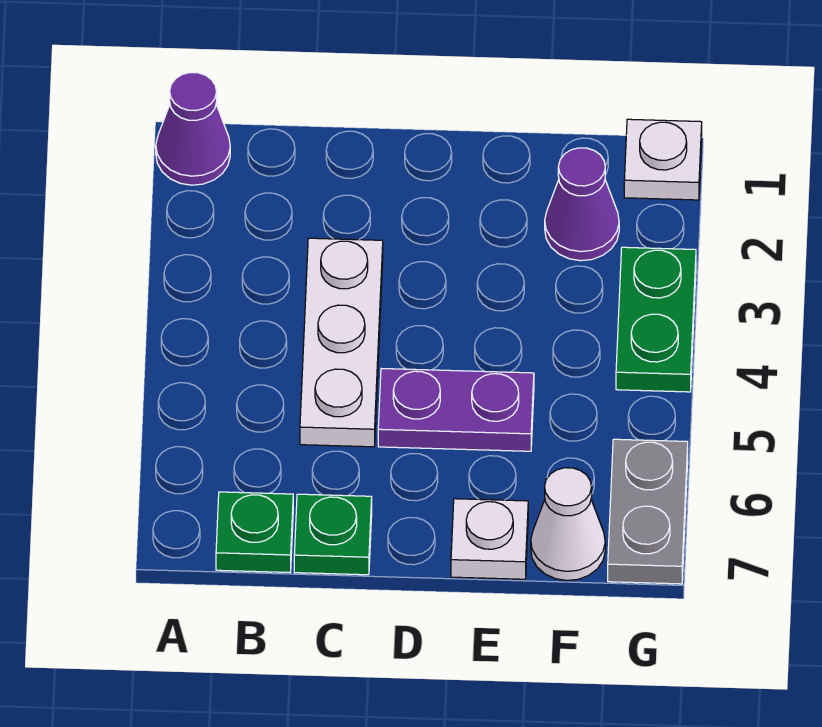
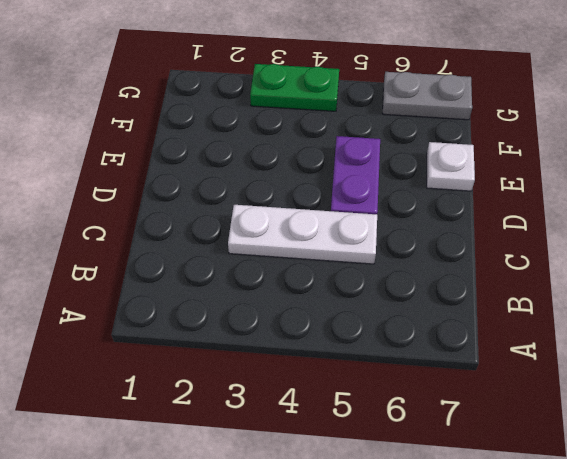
none -> purple 1x1 cone [156,73,230,185]
none -> green 1x1 plate [216,492,293,572]

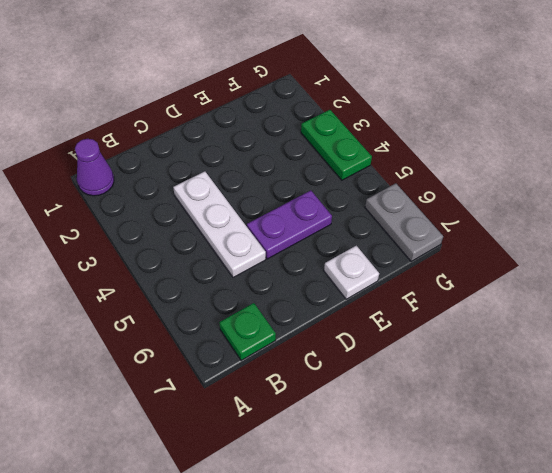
none -> green 1x1 plate [294,494,372,575]
none -> purple 1x1 cone [545,148,619,261]

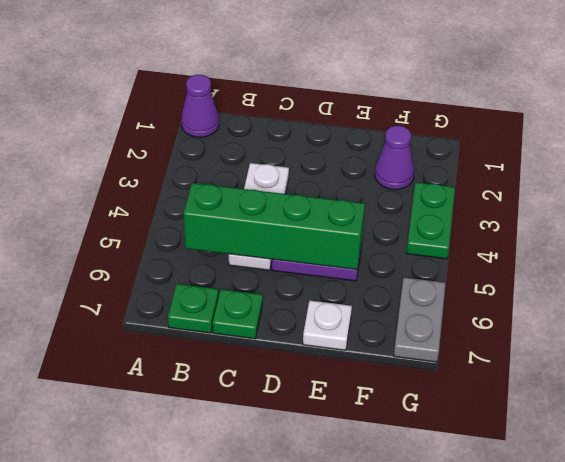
green 1x4 brick [184,183,365,270] -> none
none -> white 1x1 cone [531,468,605,581]
none -> white 1x1 plate [624,119,702,200]

